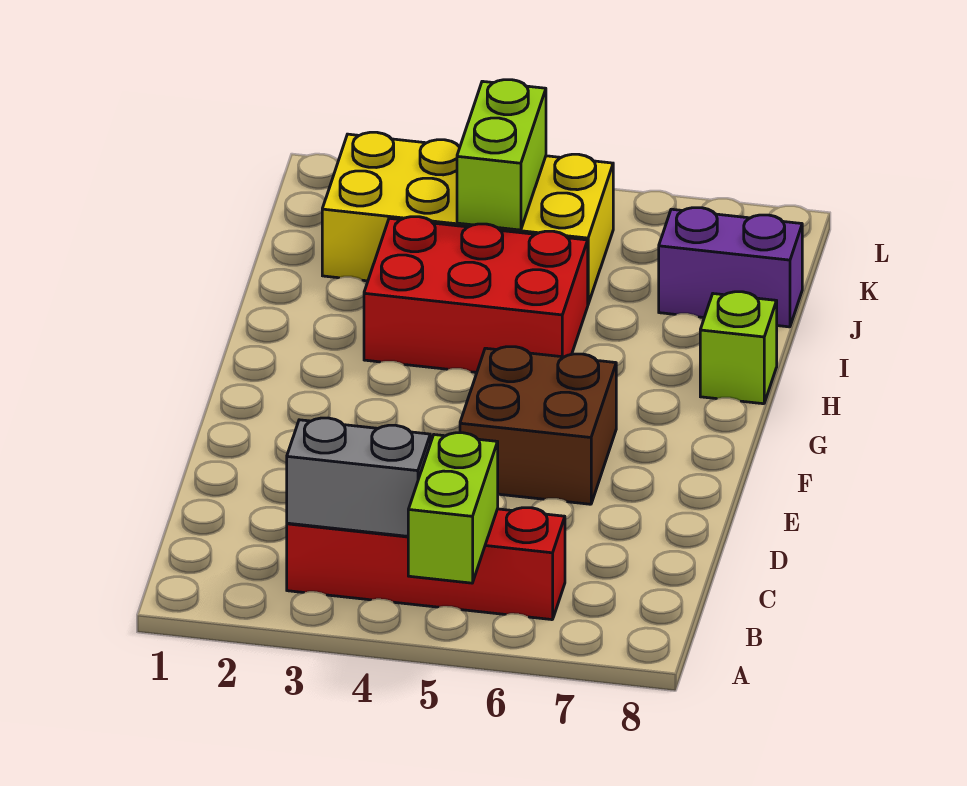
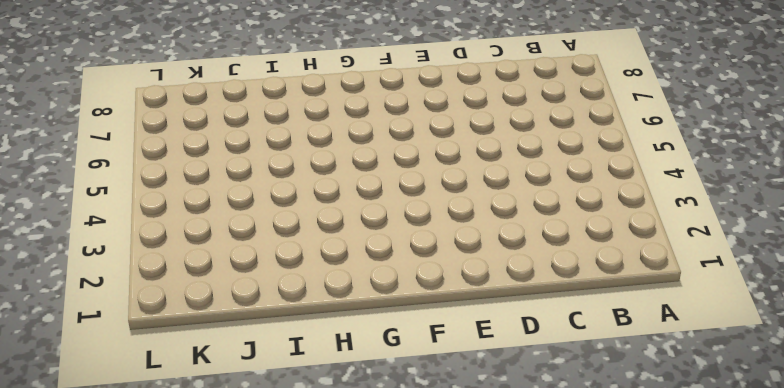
none -> red 1x4 brick [287,508,565,620]
none -> brown 2x2 brick [460,347,616,504]

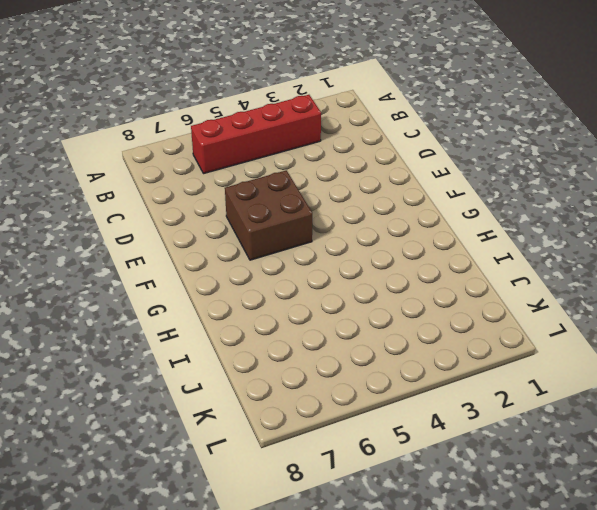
none -> red 2x3 brick [364,217,588,372]
none -> lime 1x1 brick [700,292,777,404]

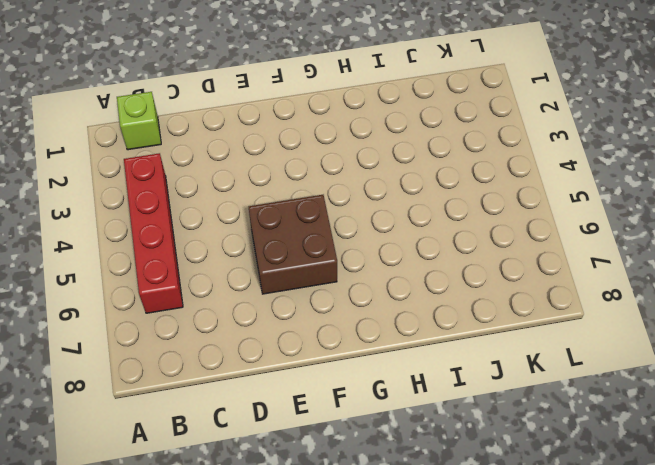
lime 1x1 brick [117,92,161,150] -> lime 1x1 brick moved to [700,292,777,404]
none -> red 2x3 brick [364,217,588,372]
none -> yellow 2x4 brick [322,132,613,304]

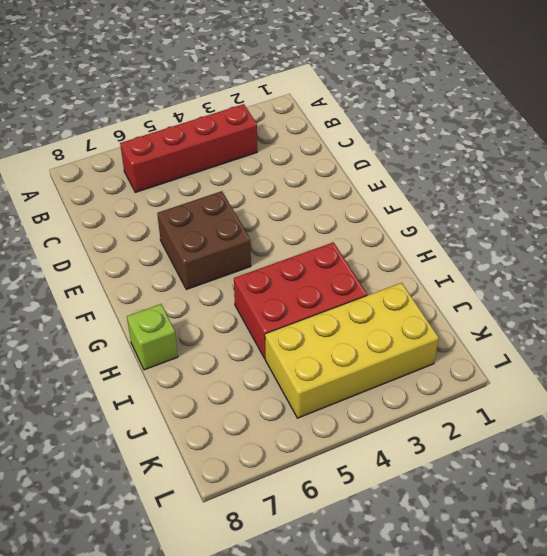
none -> purple 1x2 brick [659,208,802,327]
none -> lime 1x2 brick [408,433,498,583]

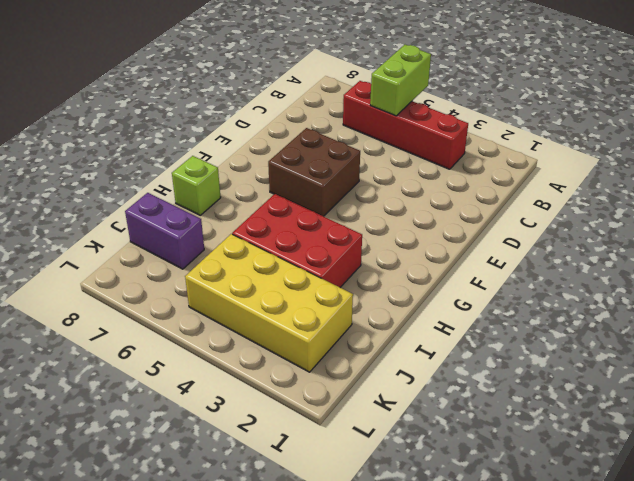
none -> grey 1x2 brick [287,418,430,536]
none -> lime 1x2 brick [457,80,546,230]

